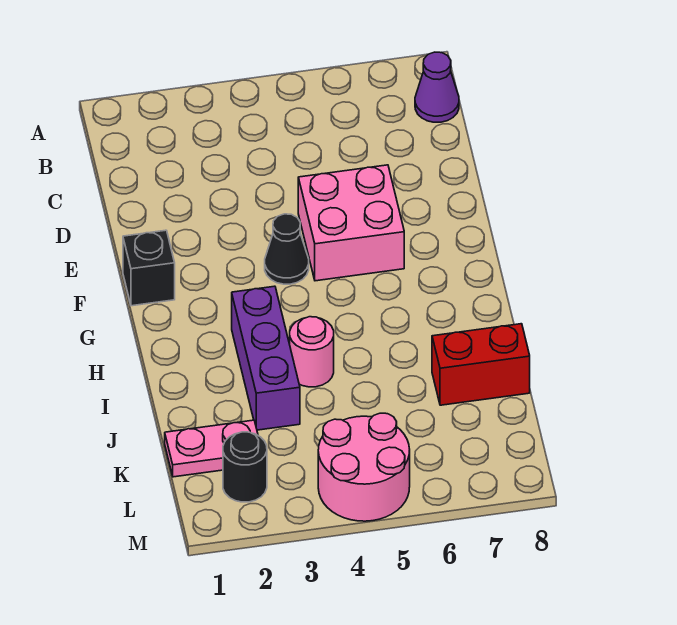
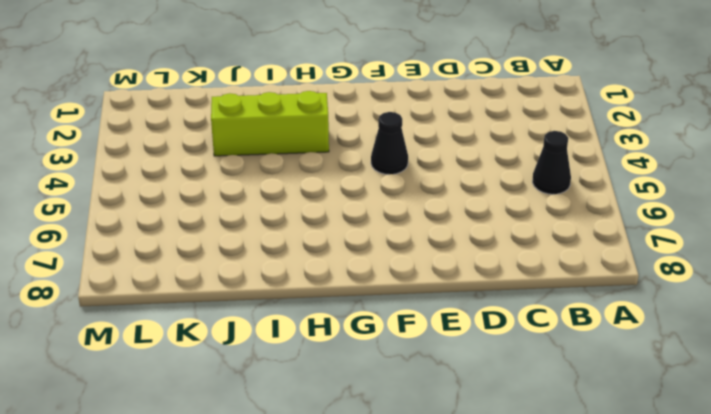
black 1x1 cone [532,131,571,194] -> none
lime 1x3 brick [211,91,329,156] -> purple 1x3 brick [232,286,300,430]
none -> purple 1x1 cone [415,52,459,122]
none -> pink 2x2 brick [298,165,404,281]

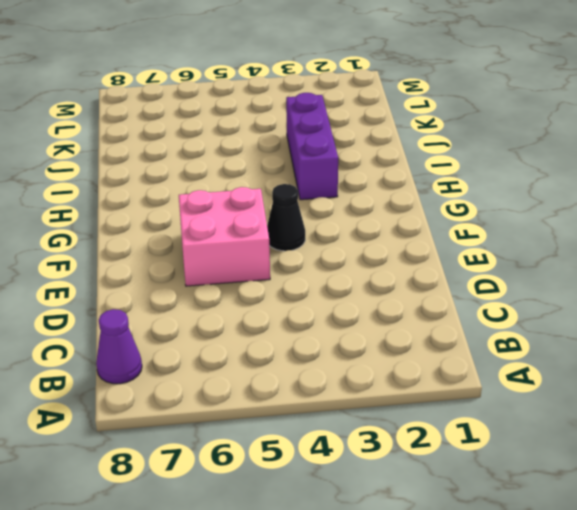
none -> black 1x1 brick [123,230,175,306]
none -> pink 1x1 round brick [290,317,334,387]

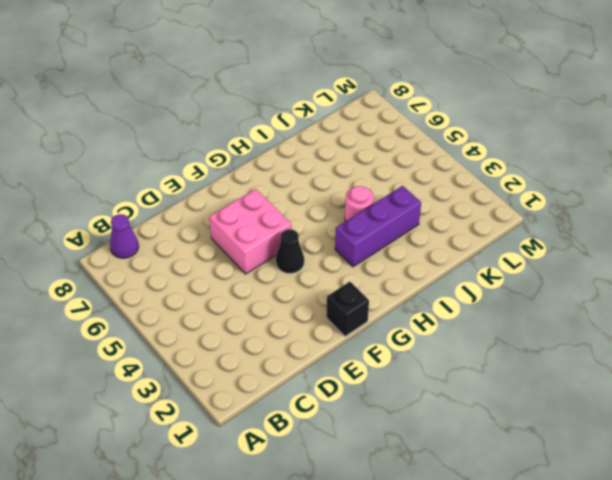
none -> red 1x2 brick [432,324,530,405]
none -> pink 1x2 plate [165,420,258,477]

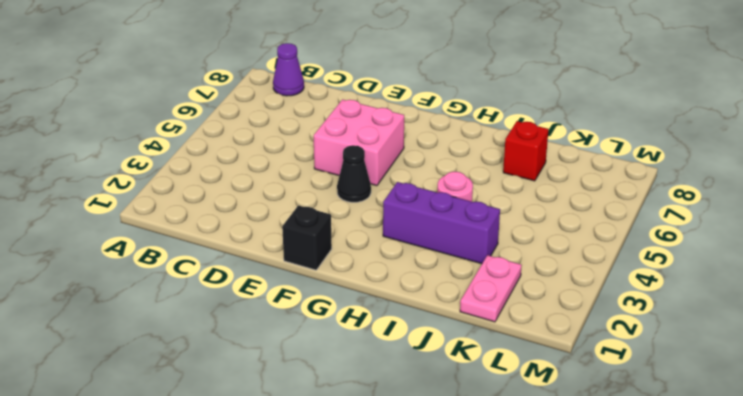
red 1x1 brick [503,121,549,181] -> red 1x2 brick [432,324,530,405]
none -> black 1x1 round brick [223,432,267,502]
none -> pink 2x2 round brick [318,413,410,521]

